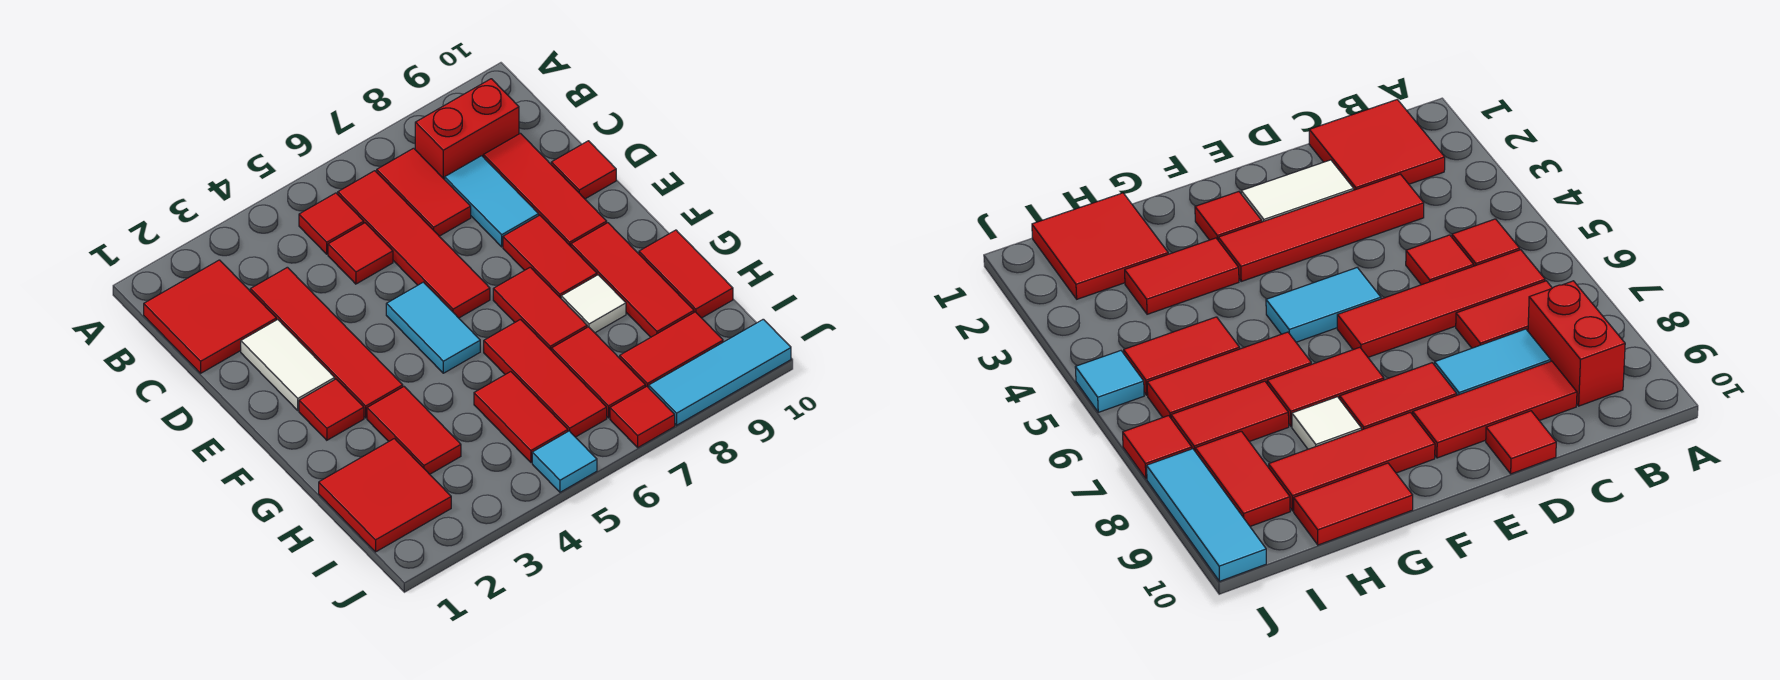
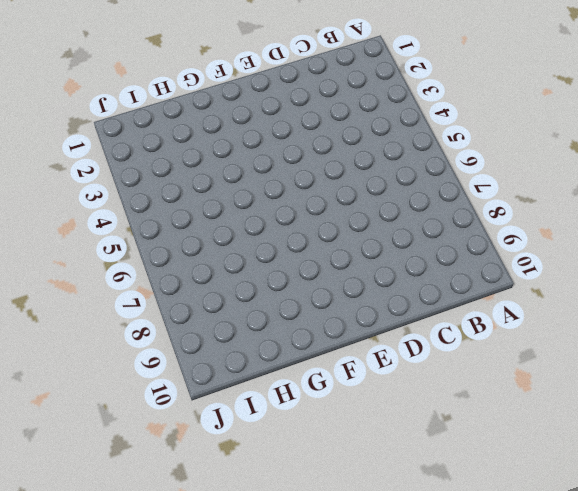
none -> red 2x2 tile [144,260,276,373]
none -> red 1x1 tile [299,193,364,254]
none -> red 1x4 tile [338,171,490,318]

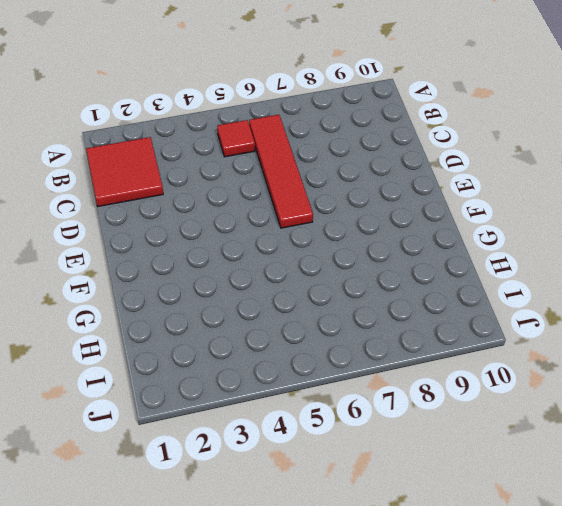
none -> red 1x2 tile [377,148,471,236]
none -> red 1x2 brick [415,79,519,180]
none -> red 1x4 tile [250,267,403,418]

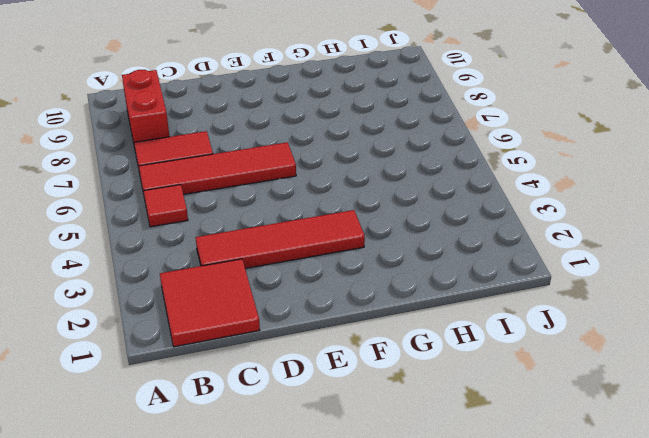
none -> red 1x1 tile [328,223,393,284]
none -> cyan 1x2 tile [445,156,539,247]
none -> red 1x3 tile [483,133,607,246]

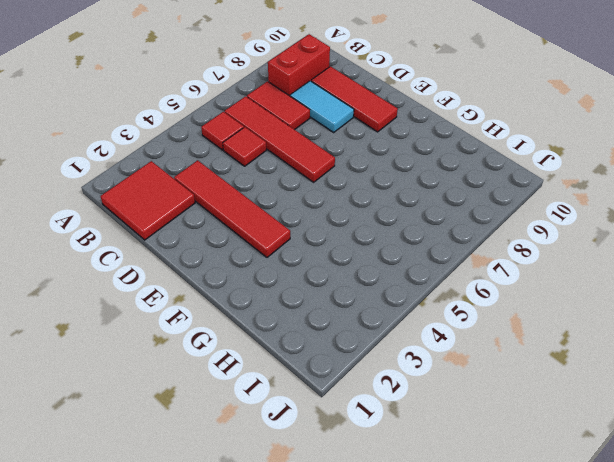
none -> white 1x2 tile [241,320,335,410]
none -> red 1x1 tile [551,141,616,199]
none -> cyan 1x2 tile [386,282,480,373]

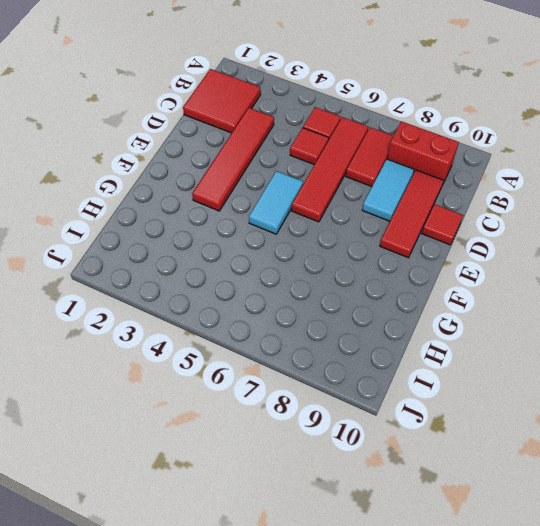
none -> white 1x2 tile [241,320,335,410]
none -> red 1x2 tile [503,215,597,298]
none -> red 1x1 tile [299,379,364,440]

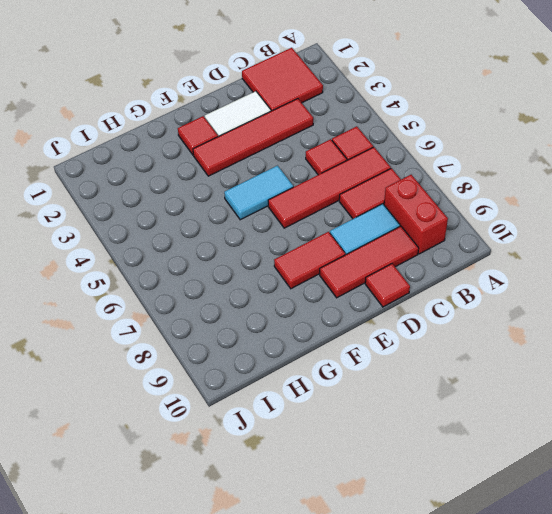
none -> red 1x2 tile [493,267,587,351]
none -> red 1x3 tile [571,223,694,337]
none -> red 1x2 tile [367,387,461,474]

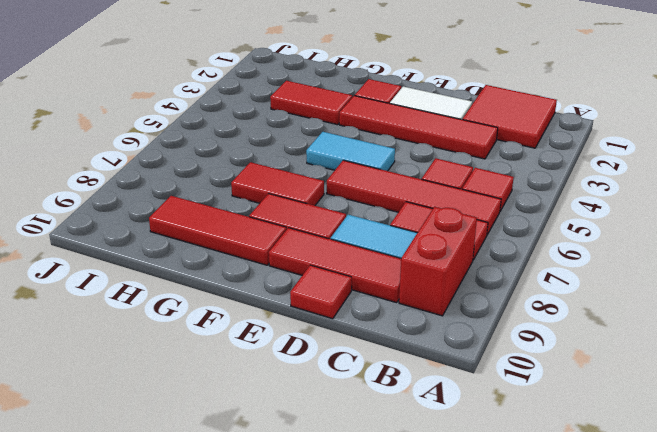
none -> red 1x3 tile [484,319,607,437]
none -> white 1x1 tile [561,275,626,333]
none -> red 1x2 tile [639,230,733,318]

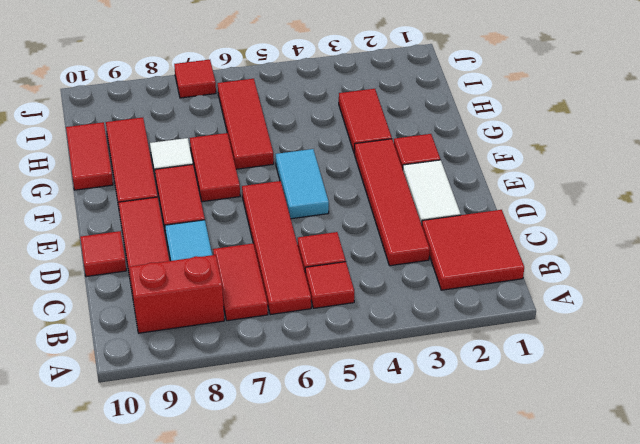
none -> red 2x2 tile [319,439,451,552]
none -> red 1x2 tile [474,372,568,462]
none -> red 1x2 tile [552,327,645,418]

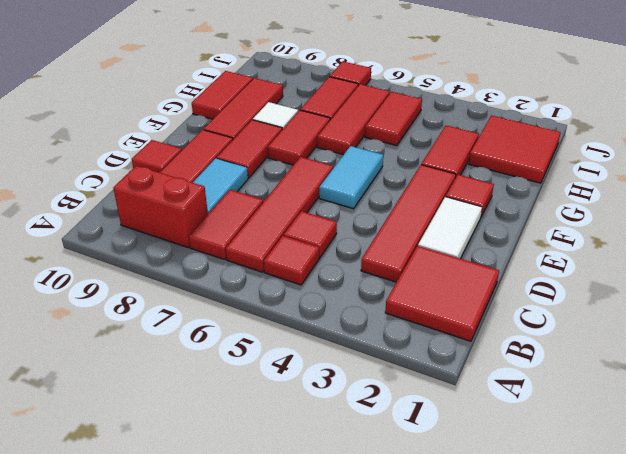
none -> red 1x2 tile [620,312,723,388]
none -> cyan 1x1 tile [532,431,597,492]
none -> cyan 1x3 tile [649,319,791,425]

